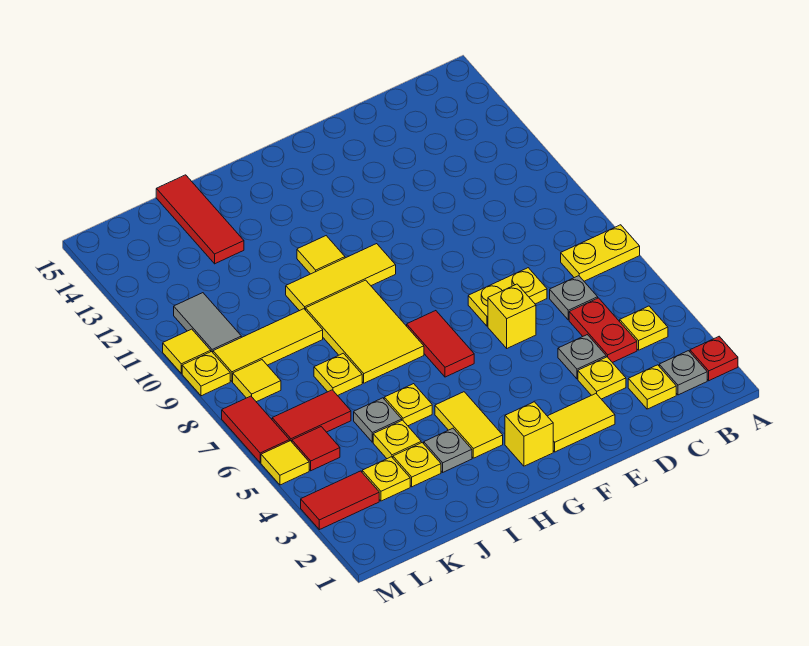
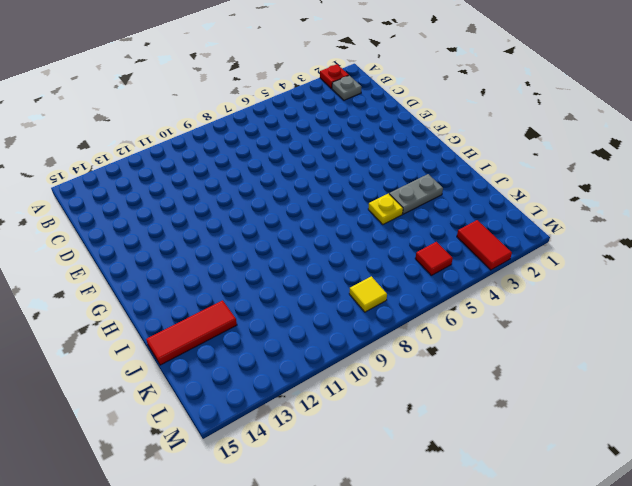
grey 1x2 plate [389,174,443,214] -> grey 1x1 plate [424,428,472,472]
none -> yellow 1x2 plate [561,225,640,281]
none -> yellow 1x1 plate [620,306,668,350]
none -> yellow 1x1 plate [628,365,676,409]
none -> red 1x2 plate [569,298,637,363]

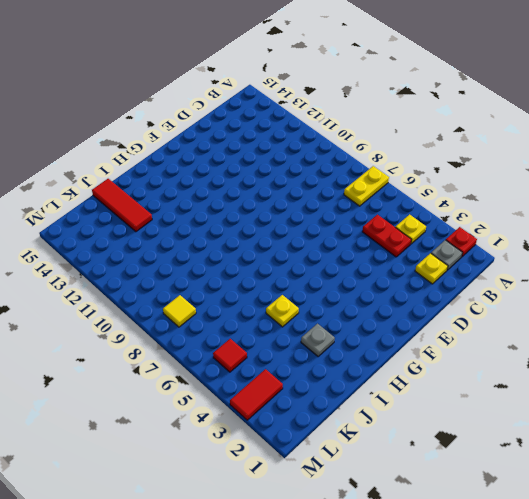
none -> grey 1x1 plate [550,276,598,320]
none -> yellow 1x1 plate [578,357,626,399]
none -> grey 1x1 plate [558,335,606,379]
none -> yellow 1x2 plate [468,268,547,326]

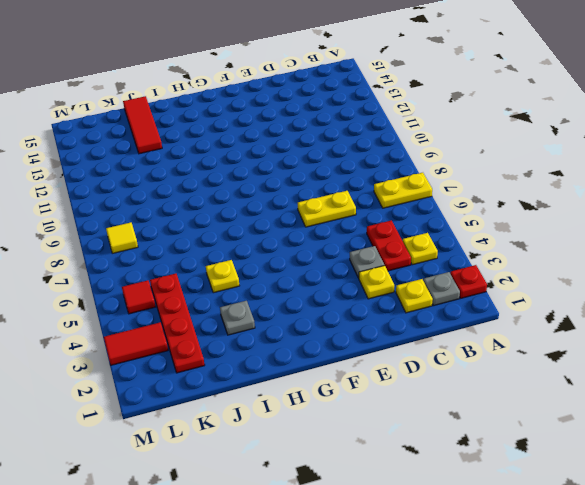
red 1x4 plate [150,274,205,373] -> yellow 1x1 plate [362,457,410,501]
none -> grey 1x1 plate [550,276,598,320]
none -> yellow 1x2 tile [548,394,615,452]
none -> yellow 1x1 brick [488,284,536,348]
none -> yellow 1x1 brick [505,402,553,466]

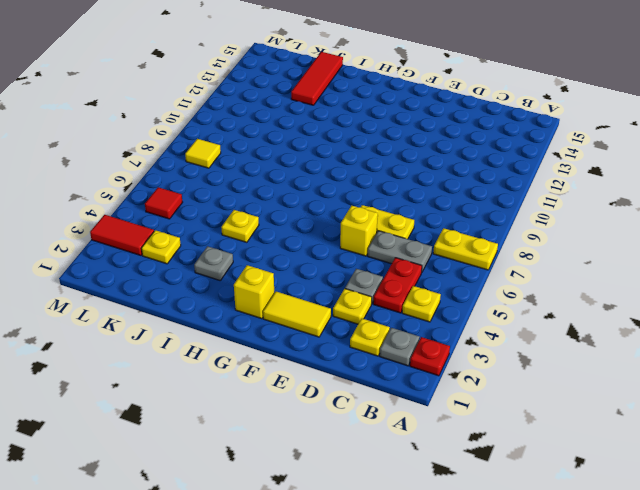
grey 1x2 plate [368,231,432,272] -> grey 1x1 plate [550,276,598,320]
none -> red 1x2 tile [407,311,474,377]
none -> yellow 1x3 tile [286,244,396,311]
none -> yellow 1x2 tile [435,392,503,458]
none -> yellow 2x3 tile [306,280,424,383]

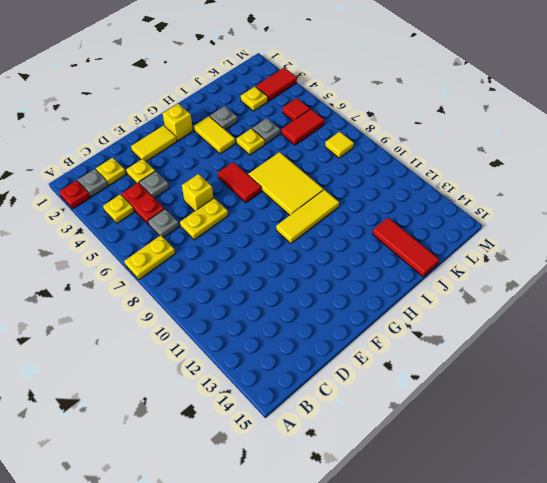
none -> yellow 1x1 tile [297,236,345,274]
none -> yellow 1x1 plate [393,443,441,487]
none -> yellow 1x1 plate [373,420,421,459]
none -> yellow 1x1 plate [314,353,362,396]

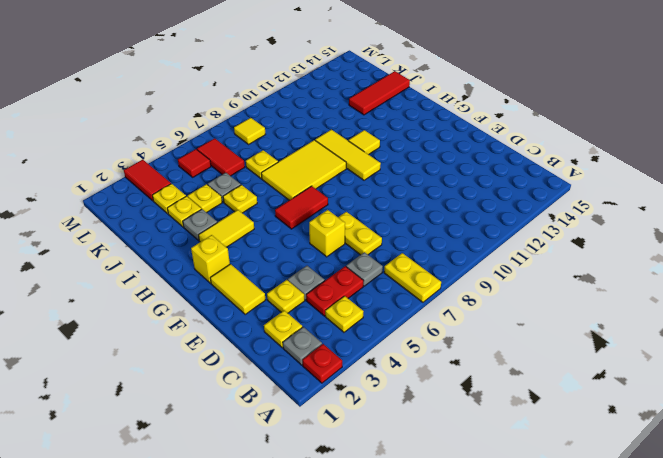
none -> yellow 1x3 tile [213,309,323,381]
none -> grey 1x2 tile [174,293,241,352]
none -> yellow 1x1 tile [261,441,309,485]
none -> red 1x2 tile [222,396,290,463]

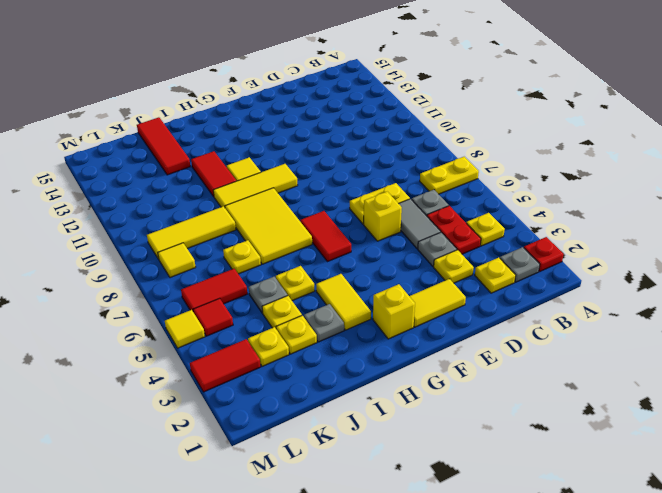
grey 1x2 tile [399,199,441,249] -> grey 1x2 tile moved to [174,293,241,352]
red 1x2 tile [191,151,236,197] -> red 1x2 tile moved to [222,396,290,463]
none -> yellow 1x1 plate [182,352,230,396]
none -> yellow 1x1 tile [163,329,211,373]

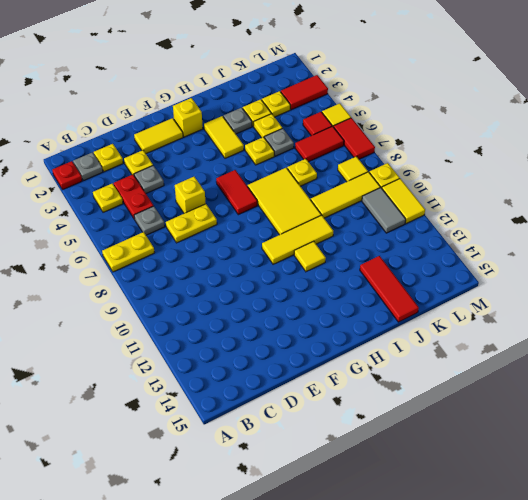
yellow 1x2 tile [382,179,425,224] -> yellow 1x1 tile [163,329,211,373]

